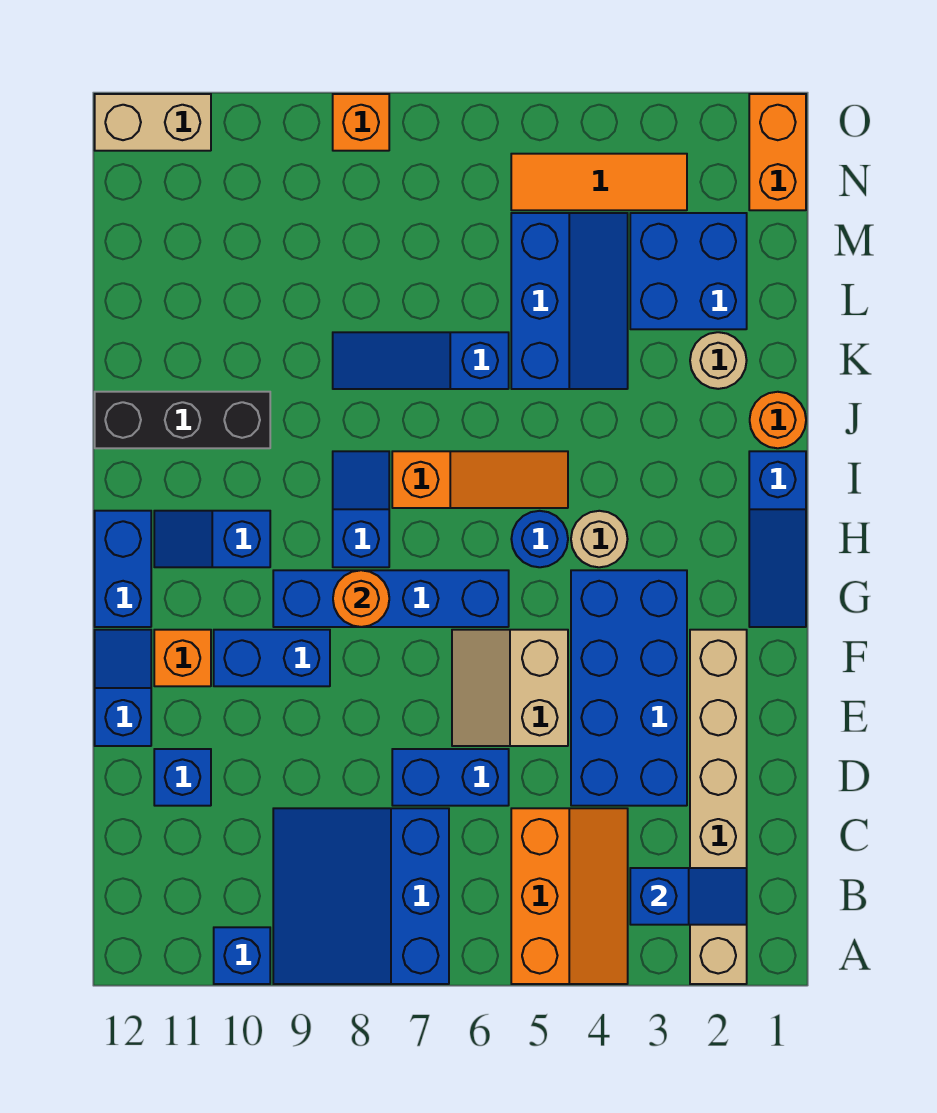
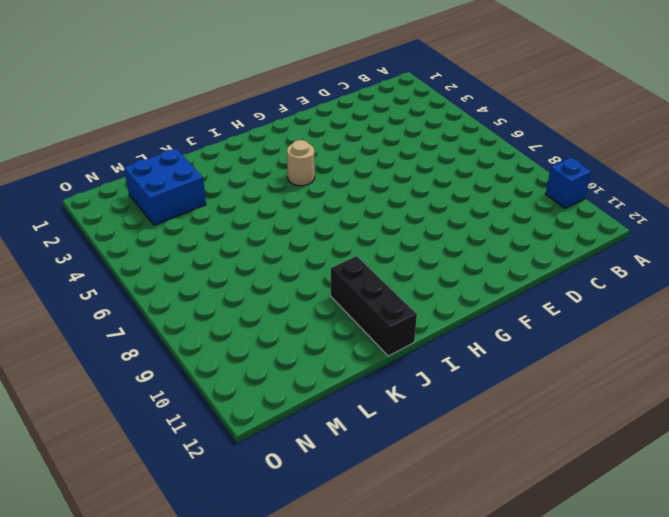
none -> tan 1x6 brick [690,630,747,984]
none -> orange 2x3 slope [511,808,628,984]
none -> blue 3x3 slope [273,808,449,984]
none -> blue 2x4 brick [571,570,687,806]

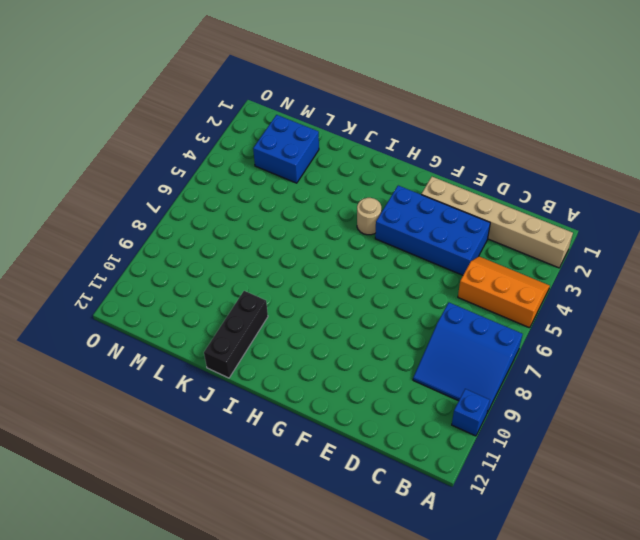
none -> blue 1x2 brick [392,749,509,806]
none -> blue 1x1 brick [154,749,211,806]
none -> tan 2x2 slope [452,630,568,746]
none -> blue 1x2 slope [95,630,151,746]

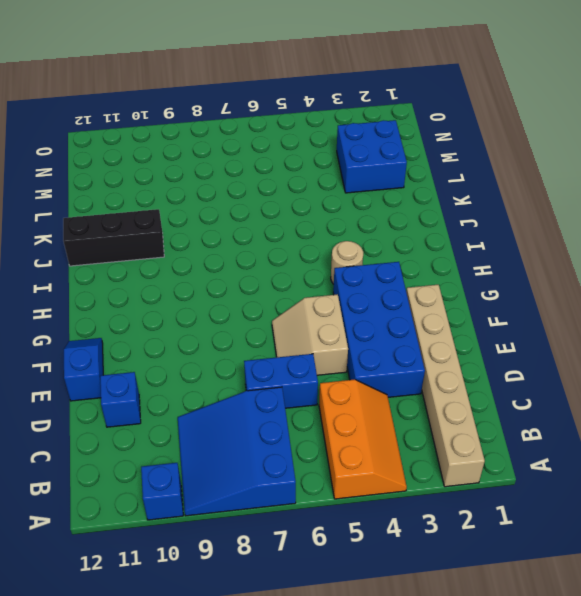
none -> blue 1x2 brick [214,630,330,686]
none -> orange 1x1 brick [154,630,211,686]
none -> blue 1x3 slope [749,451,806,627]
none -> blue 1x4 brick [273,570,509,627]

